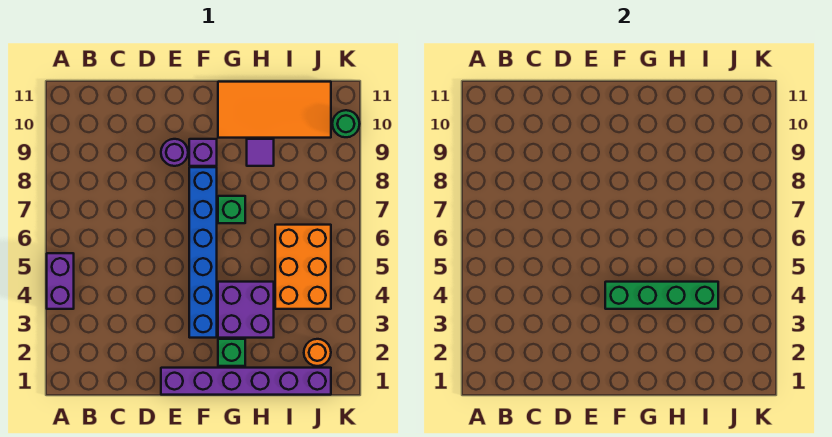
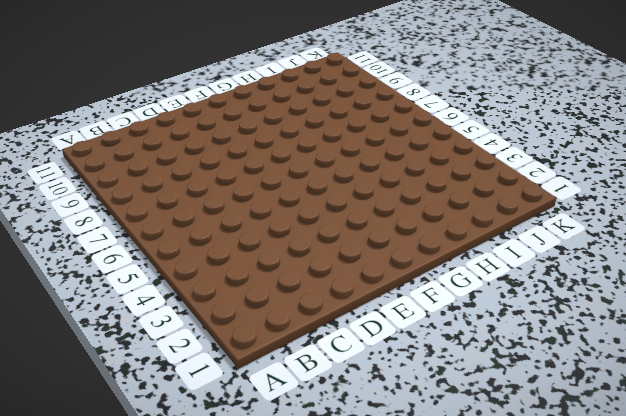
none -> purple 1x2 brick [47,253,74,309]
none -> purple 1x6 brick [161,368,331,395]
none -> purple 1x1 round brick [161,139,188,166]

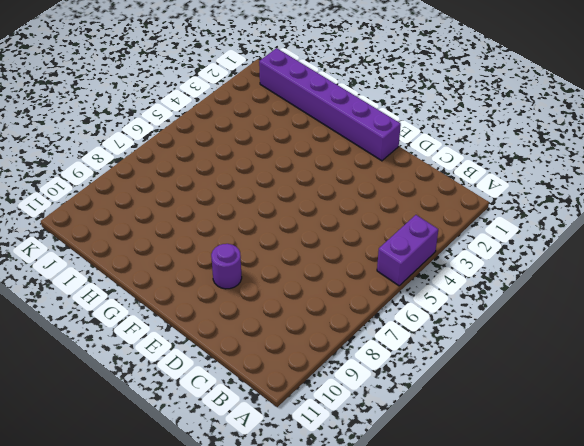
none -> blue 1x6 brick [189,167,217,338]
none -> purple 1x1 brick [189,139,217,166]
none -> green 1x1 brick [218,339,245,366]

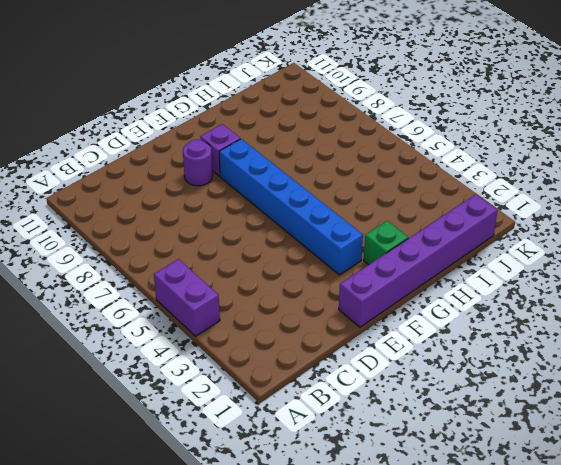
none -> purple 2x2 brick [218,282,274,338]
none -> green 1x1 brick [218,196,245,223]
none -> orange 2x4 tile [218,82,331,138]

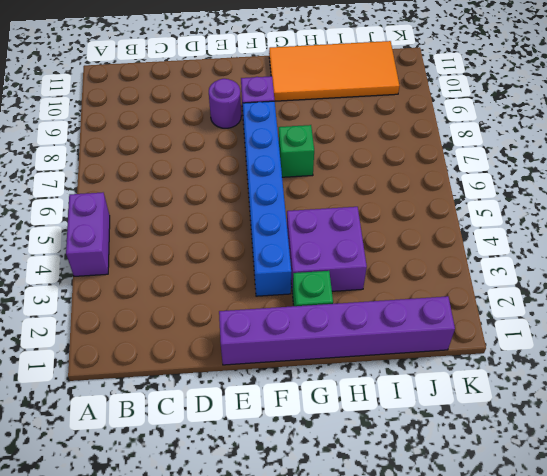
none -> purple 1x1 tile [247,139,274,166]
none -> orange 2x3 brick [275,225,331,309]
none -> orange 1x1 round brick [304,339,331,366]

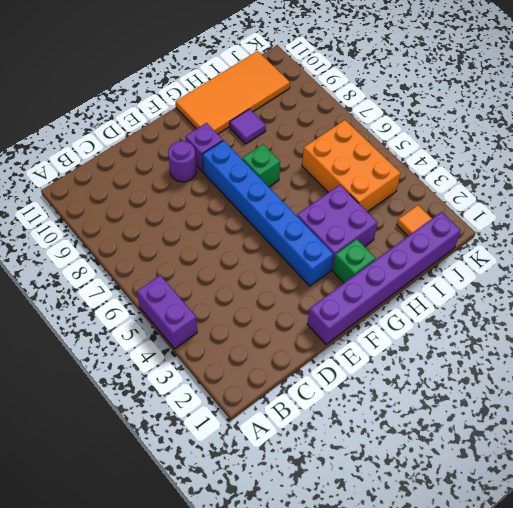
orange 1x1 tile [397,205,432,236] -> orange 1x1 round brick [304,339,331,366]
none -> green 1x1 round brick [332,110,360,137]
none -> green 1x4 brick [605,282,718,309]

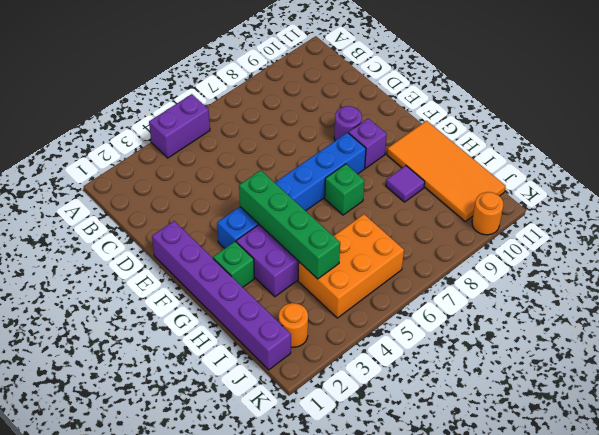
orange 1x1 round brick [472,192,503,235] -> green 1x1 round brick [332,110,360,137]

